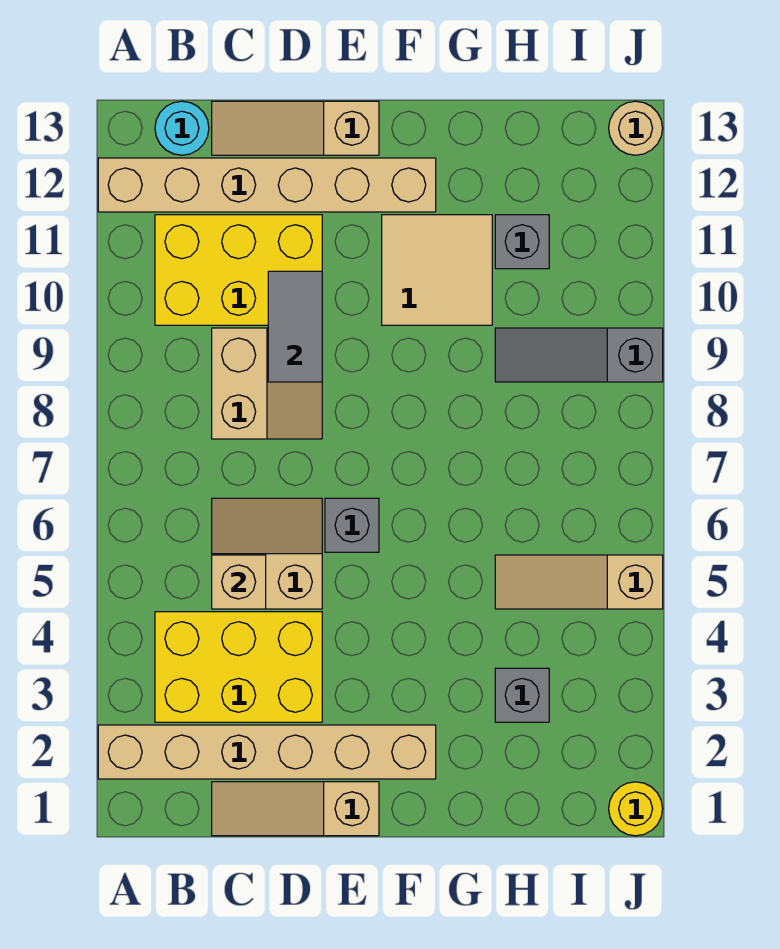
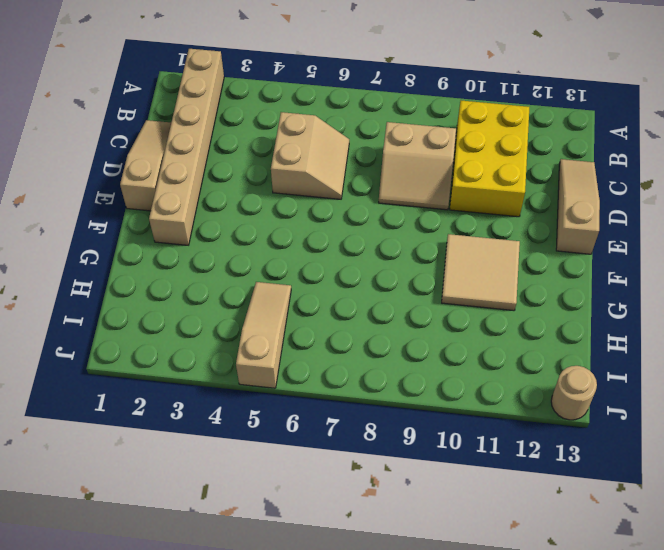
none -> tan 1x6 brick [98,158,436,212]
none -> yellow 2x3 brick [155,612,322,722]
none -> cyan 1x1 round brick [155,101,209,155]

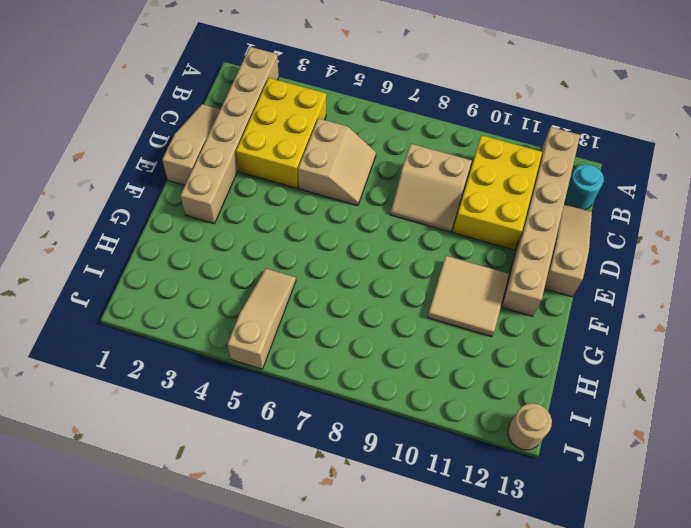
none -> grey 1x1 brick [325,498,379,552]
none -> grey 1x1 brick [495,668,549,722]
none -> grey 1x3 slope [495,328,663,382]

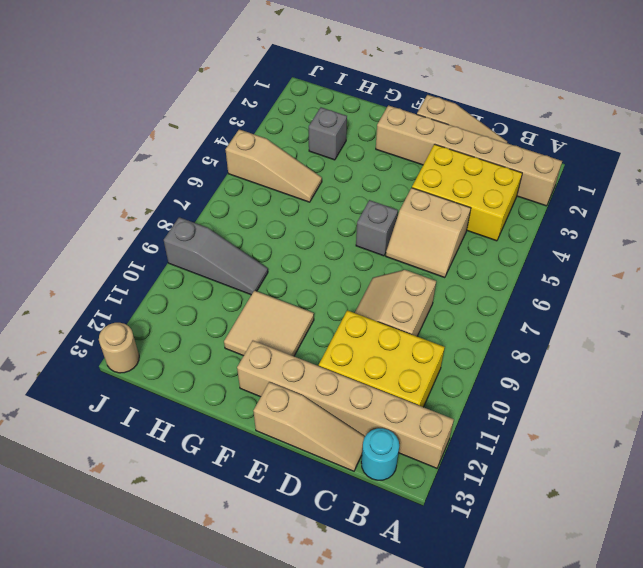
none -> grey 1x1 brick [495,215,549,269]
none -> yellow 1x1 round brick [609,782,663,836]
none -> tan 1x1 brick [212,555,266,609]

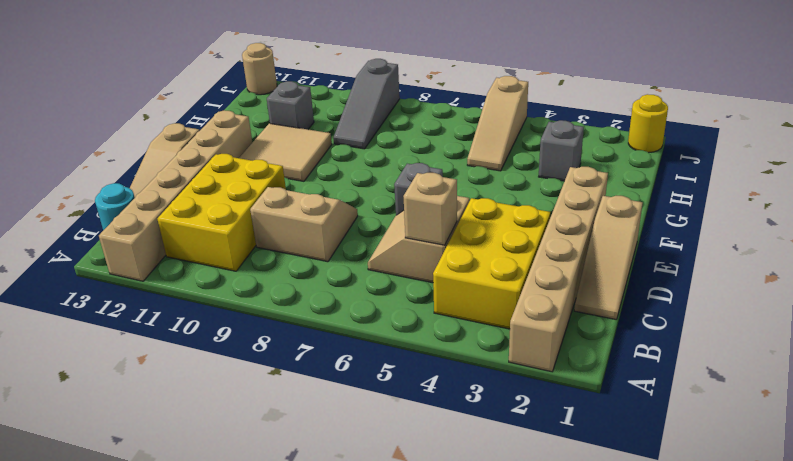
none -> grey 1x2 tile [268,271,322,382]

